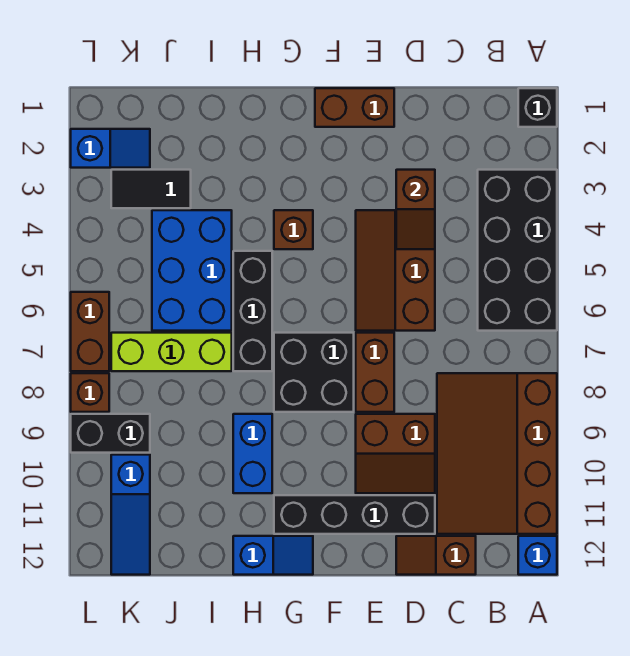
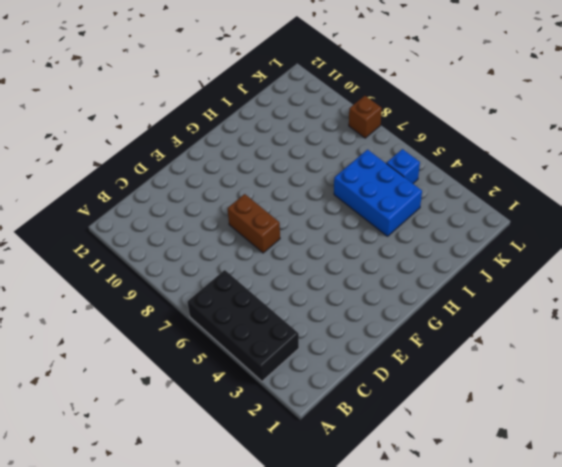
blue 1x1 brick [386,149,420,183] -> blue 1x1 brick moved to [518,536,557,575]
none -> black 1x1 brick [518,88,557,127]
none -> brown 3x4 slope [437,373,557,534]
none -> brown 1x2 slope [396,536,476,575]

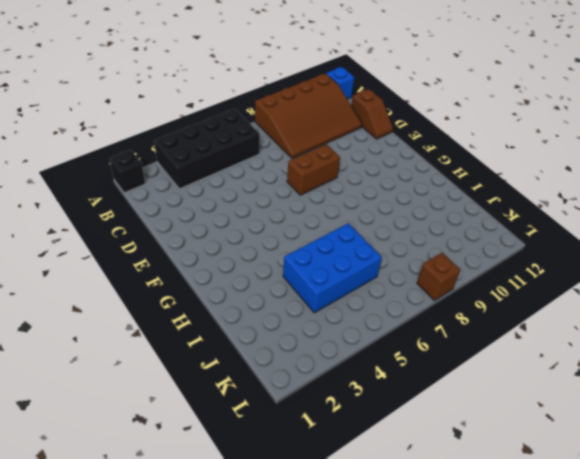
none -> brown 2x3 slope [356,210,435,331]
none -> brown 2x2 slope [356,414,435,493]
none -> black 1x4 brick [274,495,435,534]

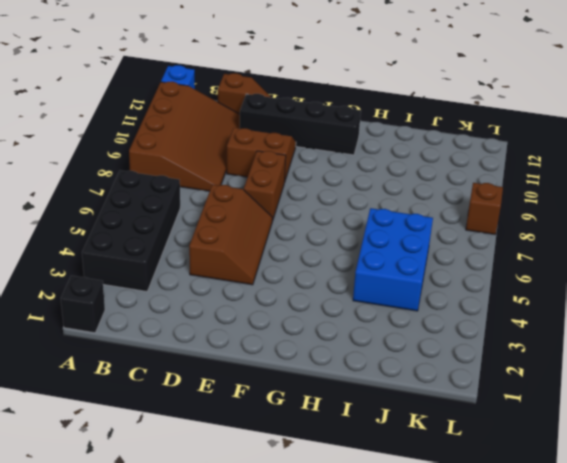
none -> brown 1x2 brick [315,88,394,127]
none -> black 2x2 brick [274,333,354,412]
none -> brown 1x1 brick [274,210,313,249]

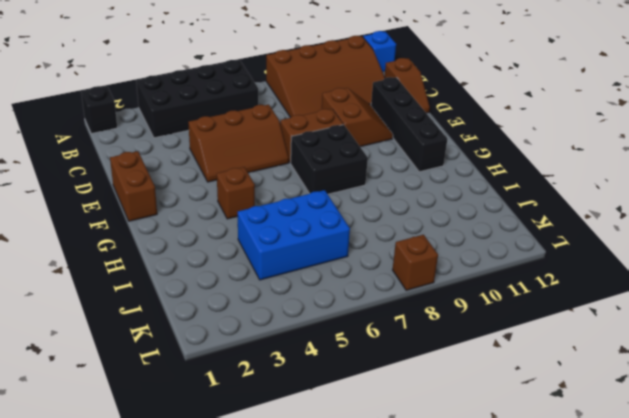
none -> blue 1x2 slope [233,536,313,575]
none -> black 1x3 brick [233,251,272,371]
none -> blue 1x2 brick [233,414,272,493]

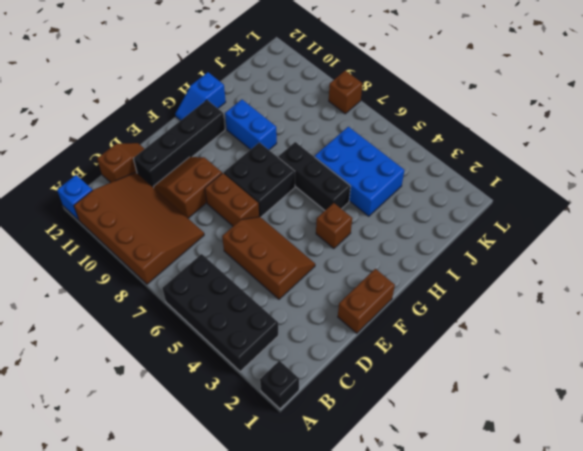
none -> lime 1x3 brick [111,333,232,371]
none -> black 1x2 tile [111,170,191,208]
none -> blue 1x2 slope [71,129,150,168]

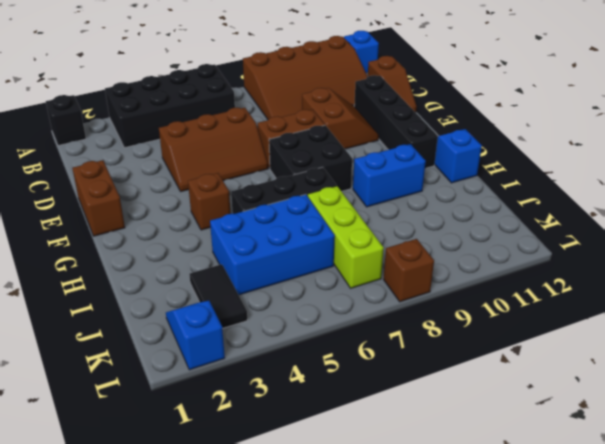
none -> black 1x2 brick [71,414,150,453]
none -> blue 1x3 slope [111,455,150,575]
none -> brown 1x2 brick [71,292,109,371]

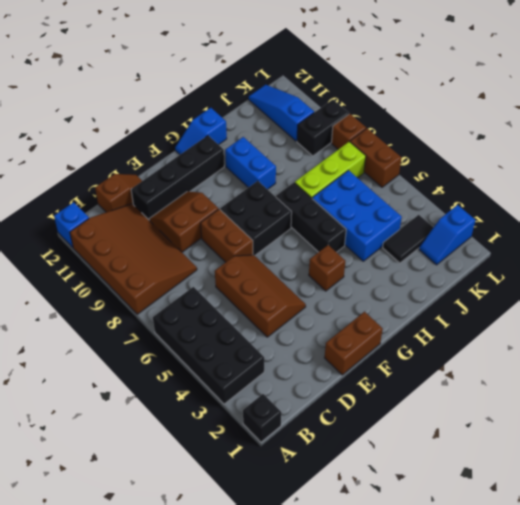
none -> brown 1x2 slope [396,170,435,249]

